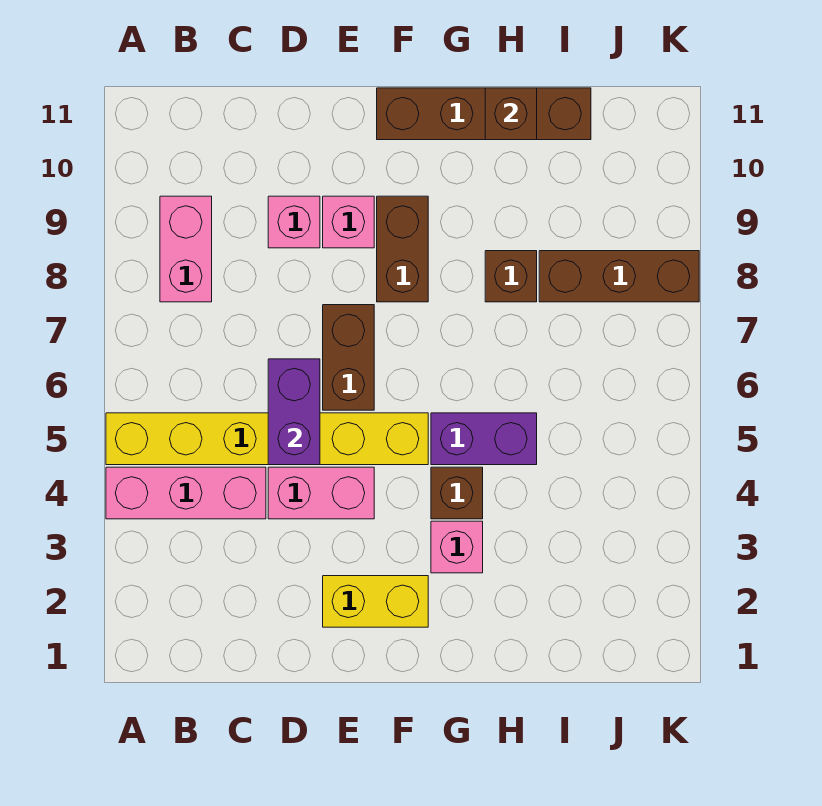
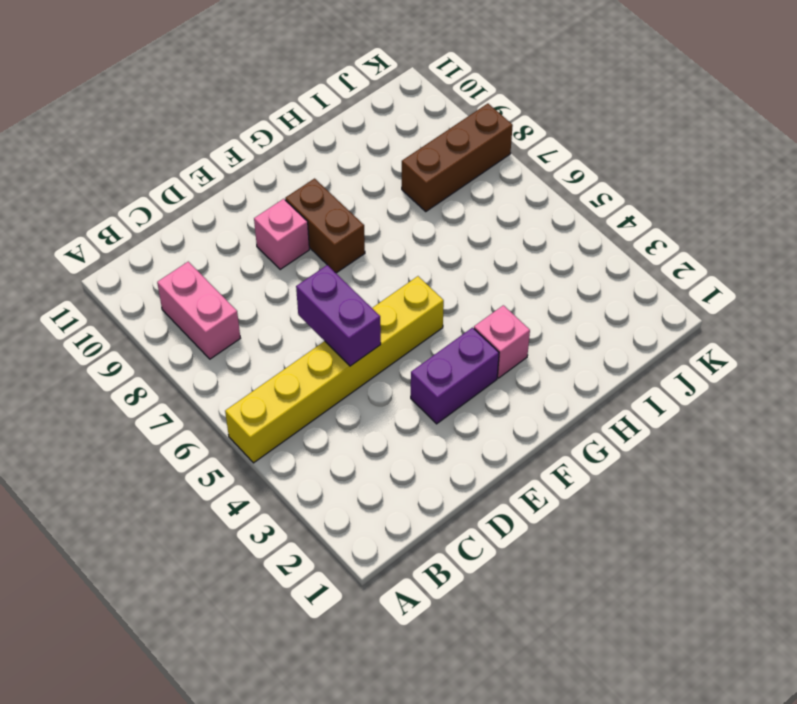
purple 1x2 brick [411,328,499,424] -> purple 1x2 brick moved to [431,413,537,465]
none -> pink 1x3 brick [106,467,266,519]
none -> pink 1x2 brick [268,467,374,519]
none -> pink 1x1 brick [268,196,320,248]

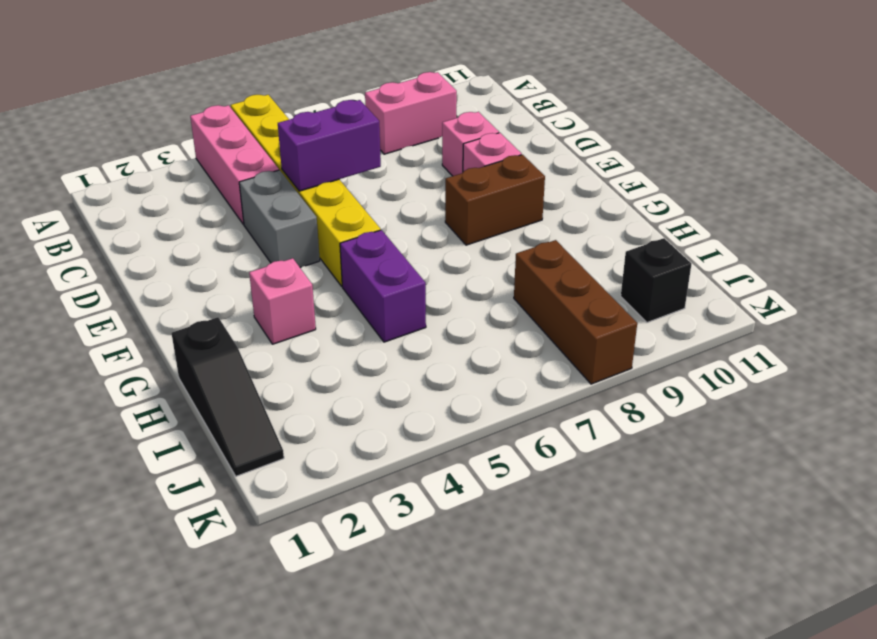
grey 1x2 brick [239,170,320,268] -> pink 1x2 brick [268,467,374,519]
black 1x3 slope [171,317,284,476] -> none
black 1x1 brick [621,238,691,322] -> none
none -> yellow 1x2 brick [323,576,428,627]
none -> brown 1x2 brick [323,305,374,410]
none -> brown 1x4 brick [377,88,591,140]

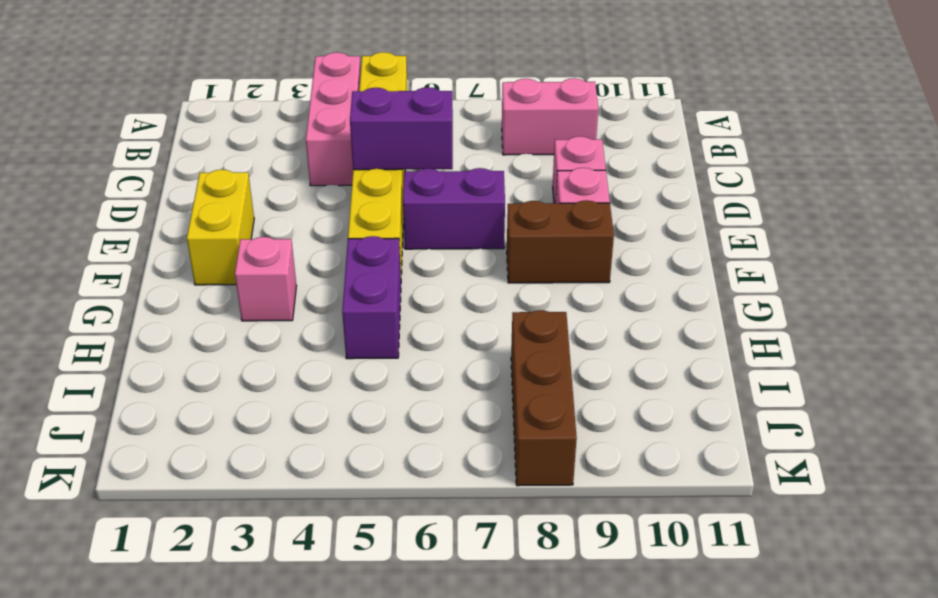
purple 1x2 brick [403,168,505,249] -> brown 1x2 brick [323,305,374,410]
none -> pink 1x2 brick [268,467,374,519]
none -> brown 1x4 brick [377,88,591,140]
none -> brown 1x1 brick [431,467,483,519]

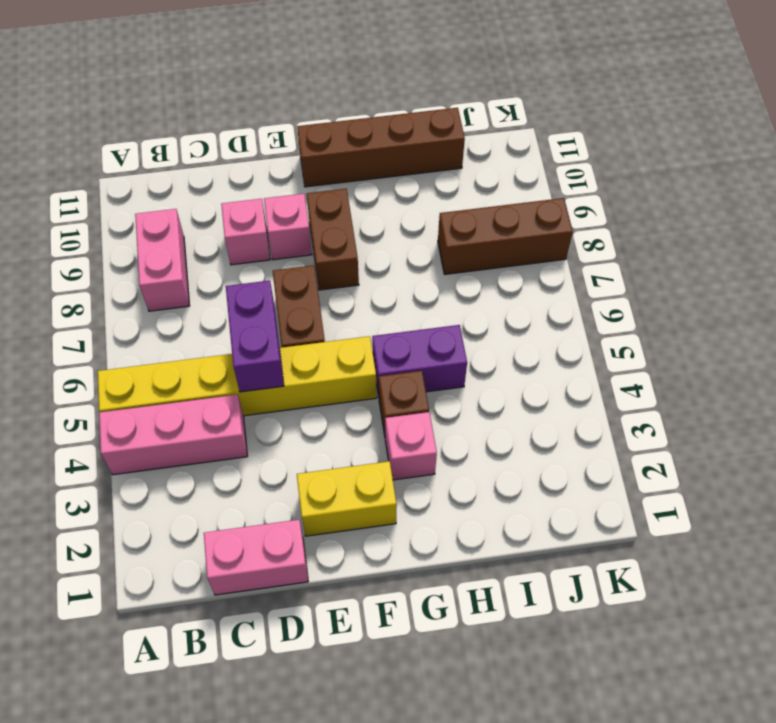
pink 1x2 brick [204,520,308,595] -> pink 1x2 brick moved to [268,467,374,519]
none -> brown 1x1 brick [485,251,537,302]
none -> brown 1x1 brick [485,88,537,140]

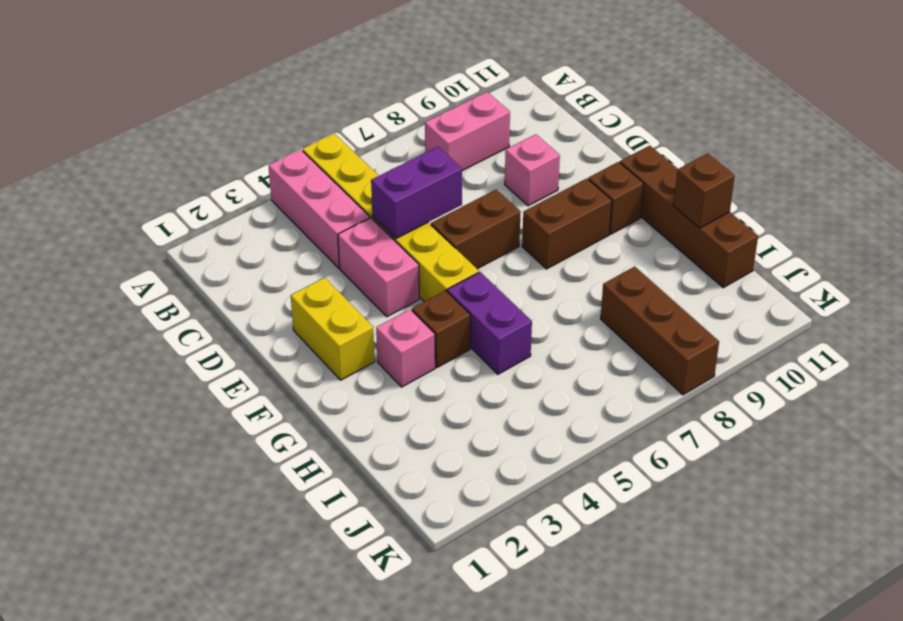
brown 1x1 brick [588,162,644,234] -> brown 1x1 brick moved to [485,251,537,302]
none -> pink 1x1 brick [323,196,374,248]

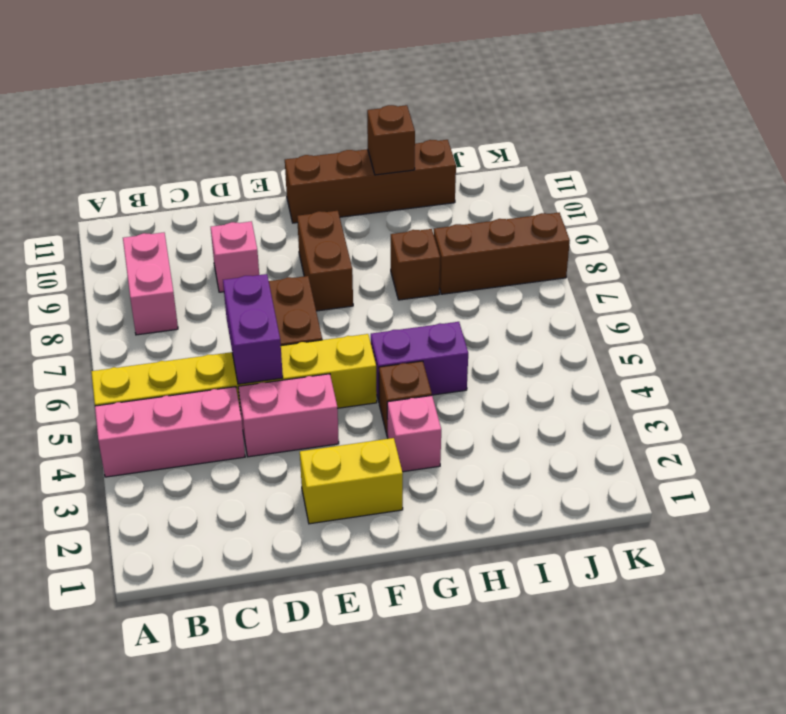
none -> pink 1x1 brick [323,196,374,248]

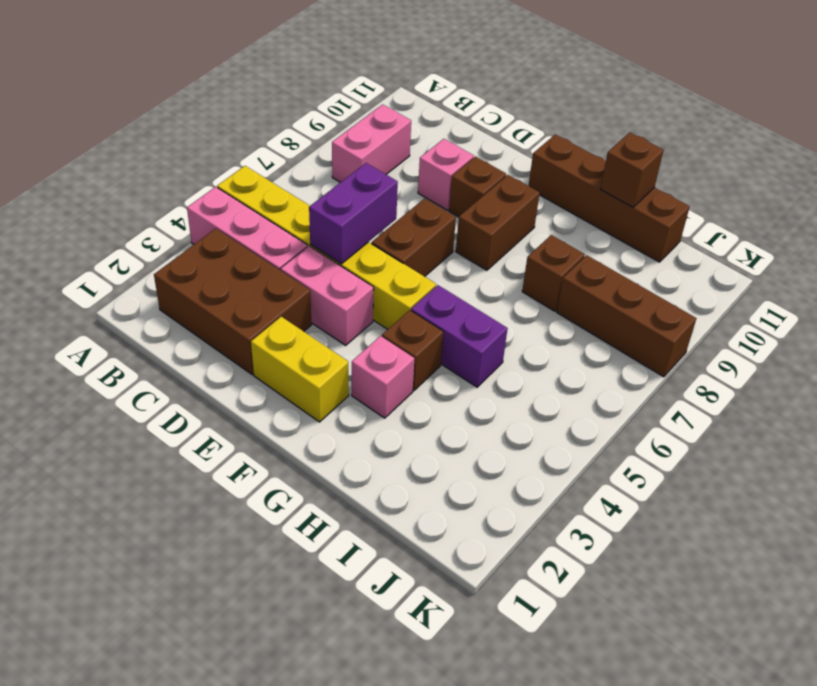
brown 2x3 brick [154,228,312,375] -> none
brown 1x1 brick [449,157,506,217] -> pink 1x1 brick [323,196,374,248]

